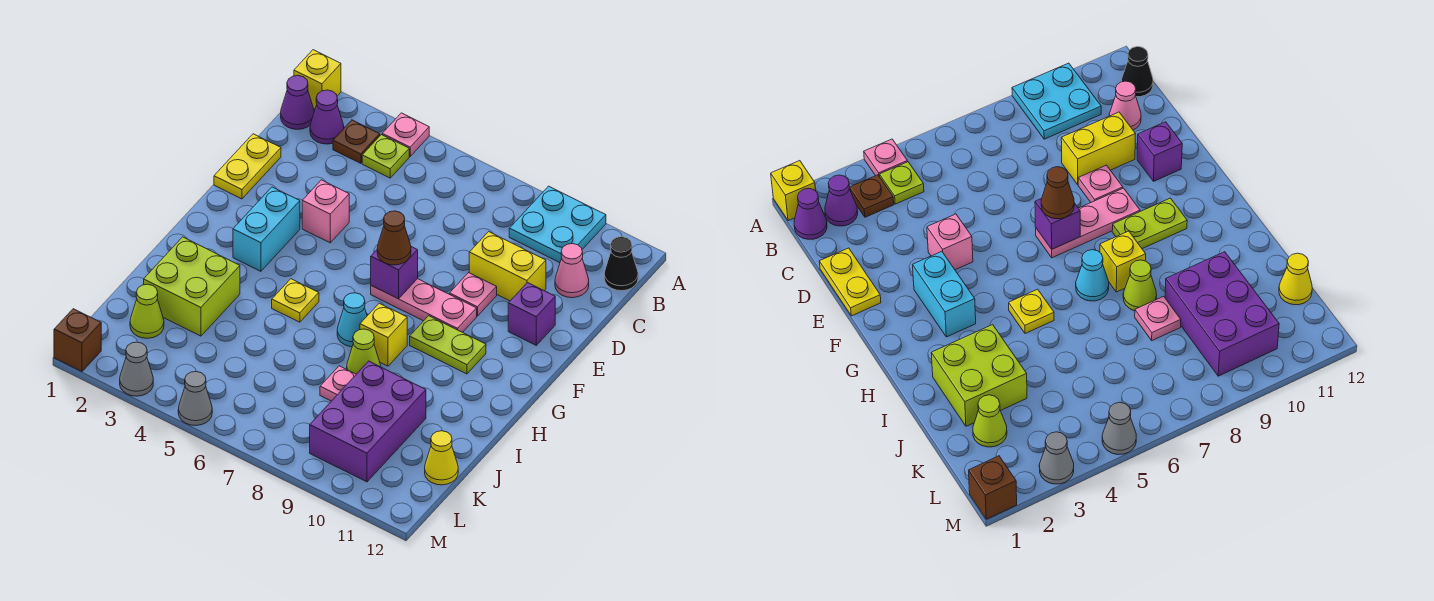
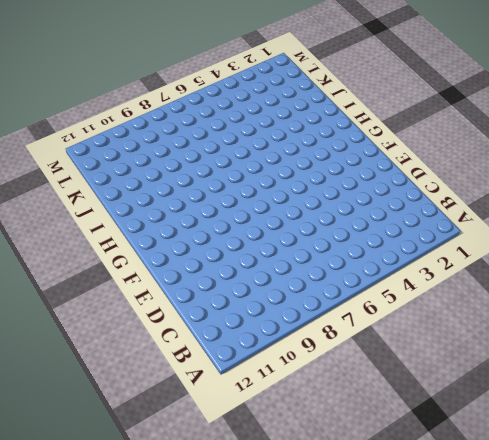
none -> yellow 1x1 brick [294,50,341,109]
none -> pink 1x1 plate [382,113,429,156]
none -> cyan 2x2 plate [509,186,606,263]
none -> purple 1x1 cone [281,75,314,129]

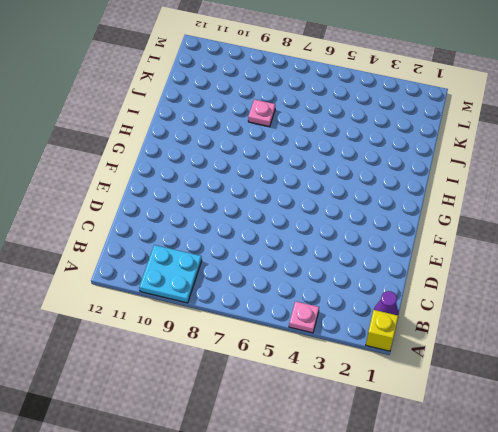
none -> purple 1x1 cone [310,90,344,144]
none -> brown 1x1 plate [333,120,380,163]
none -> lime 1x1 plate [362,135,409,178]
none -> black 1x1 cone [604,237,638,291]

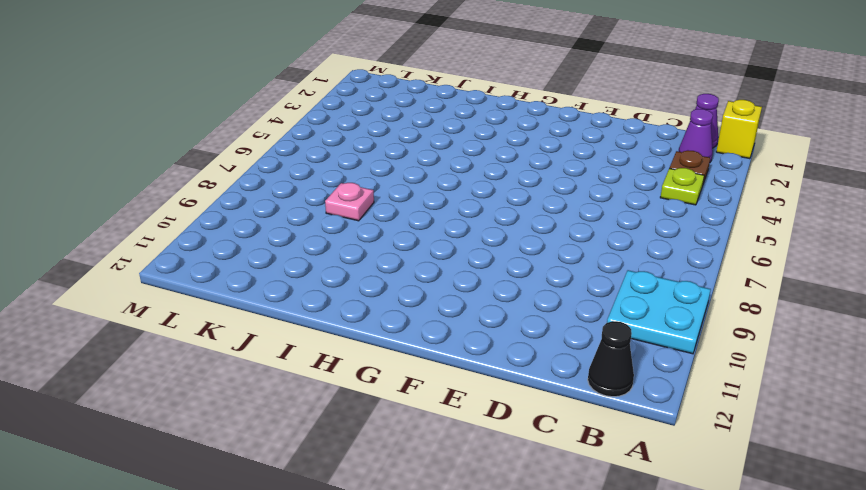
none -> pink 1x1 plate [382,113,429,156]
none -> pink 1x1 cone [555,244,589,298]
none -> yellow 1x2 plate [214,134,281,199]
none -> yellow 1x2 brick [469,232,546,301]

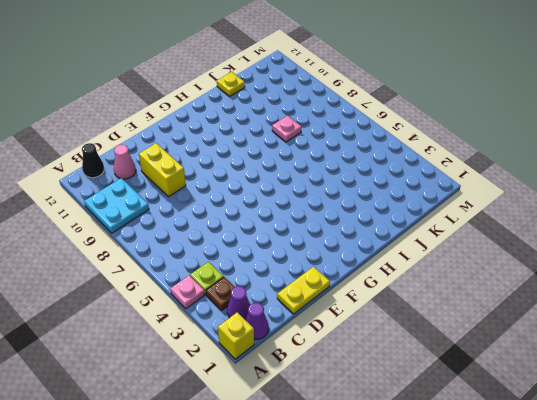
yellow 1x1 plate [217,72,245,96] -> yellow 1x1 plate moved to [272,279,319,322]
none -> pink 1x1 brick [302,180,349,243]
none -> pink 1x1 plate [450,273,497,316]
none -> purple 1x1 brick [508,283,555,345]
none -> cyan 1x2 brick [233,187,300,271]

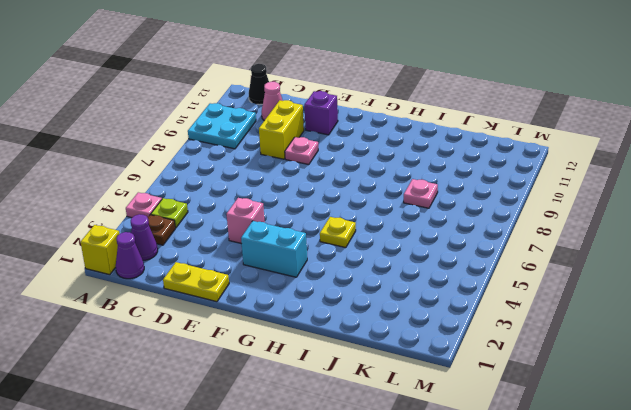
none -> pink 1x3 plate [371,279,477,332]
none -> lime 1x2 plate [410,316,486,374]
none -> cyan 1x1 cone [337,293,367,347]
none -> yellow 1x1 brick [360,303,407,366]

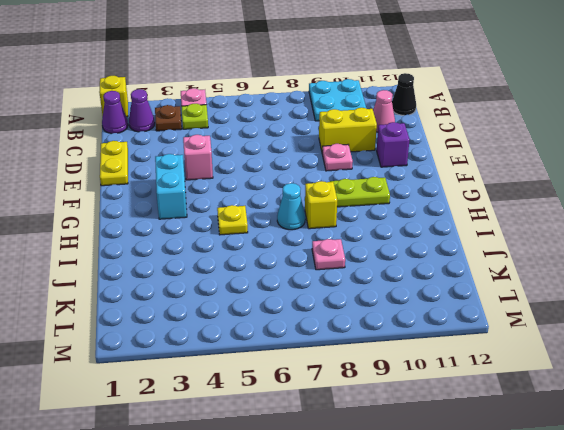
none -> pink 1x3 plate [371,279,477,332]
none -> lime 2x2 brick [144,237,240,336]
none -> lime 1x1 cone [347,329,381,374]
none -> purple 2x3 brick [310,361,426,482]

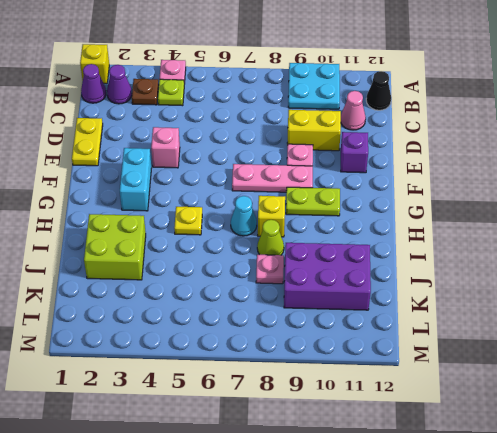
purple 2x3 brick [284,243,371,310] -> purple 2x3 brick turned to [310,361,426,482]
none -> lime 1x1 cone [130,284,164,338]
none -> yellow 1x1 cone [425,431,458,485]
none -> brown 1x1 brick [54,309,101,371]
none -> grey 1x1 cone [120,342,153,396]

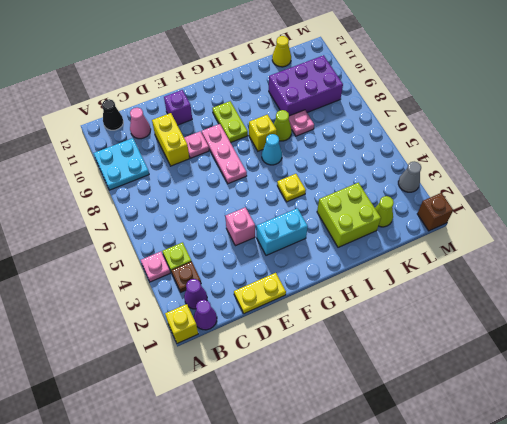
none -> grey 1x1 cone [178,372,212,426]
none -> purple 1x1 brick [371,247,418,299]
none -> brown 1x1 cone [377,211,411,265]

